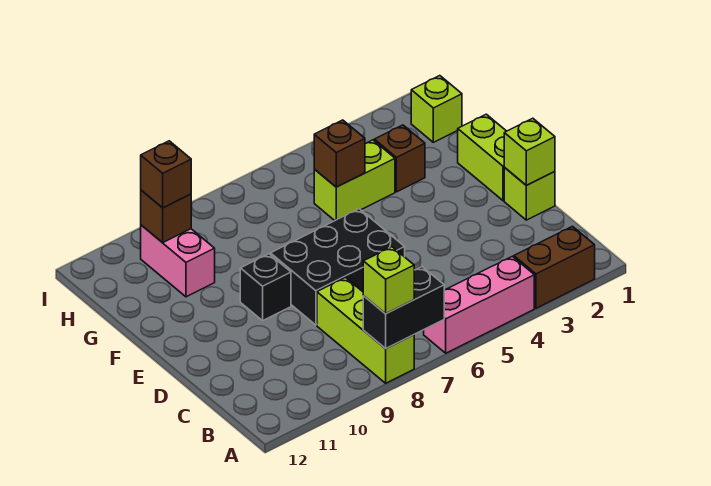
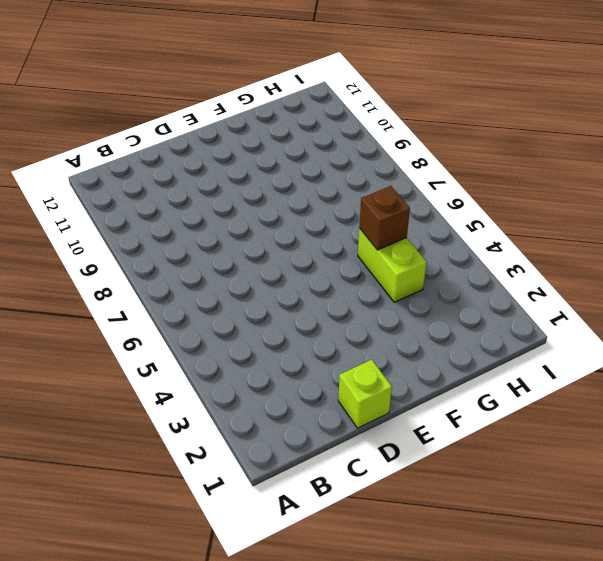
none -> brown 1x2 brick [514,226,595,308]
none -> pink 1x3 brick [424,256,534,353]
none -> lime 1x3 brick [317,278,414,383]

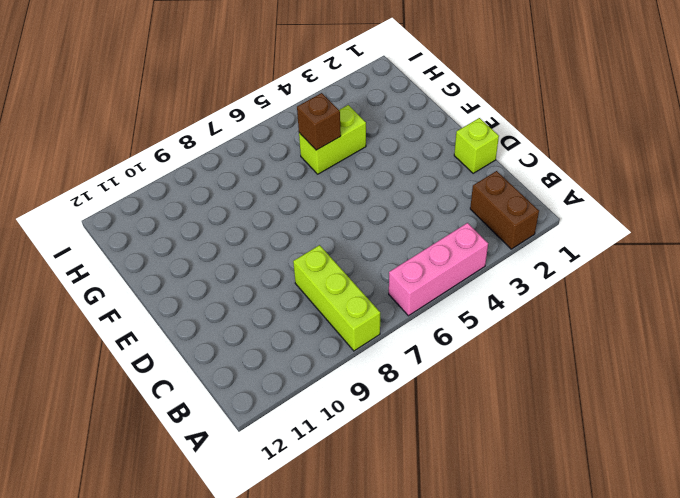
brown 1x2 brick [470,171,539,249] -> brown 1x2 brick turned to [514,226,595,308]
none -> black 2x3 brick [270,209,405,325]
none -> lime 1x2 brick [458,114,506,201]
none -> black 1x1 brick [240,254,291,321]

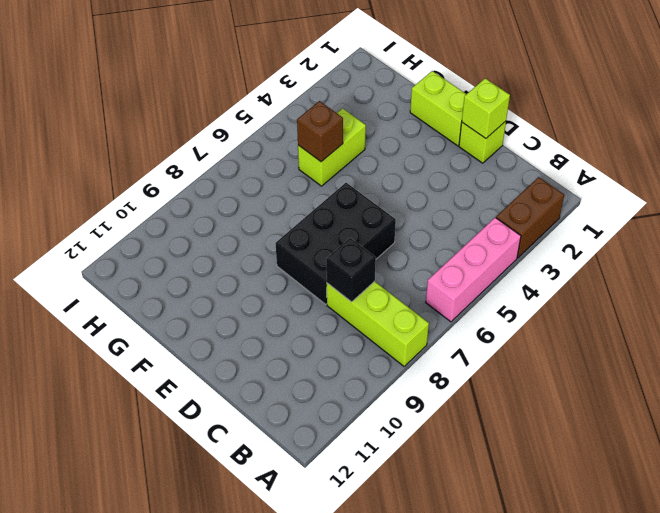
black 1x1 brick [326,238,376,302] -> black 1x1 brick moved to [240,254,291,321]
none -> brown 1x1 brick [374,125,425,192]
none -> pink 1x2 brick [141,225,215,297]
none -> lime 1x1 brick [411,76,462,142]

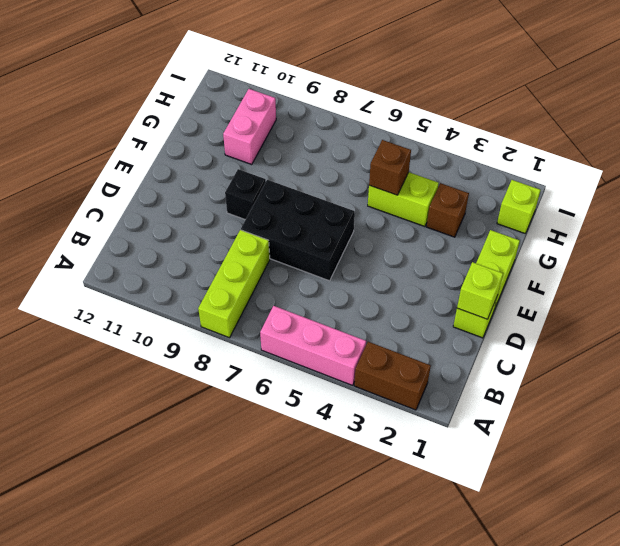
none -> black 1x2 brick [363,267,444,349]
none -> brown 1x1 brick [141,190,191,243]
none -> lime 1x1 brick [363,247,414,314]

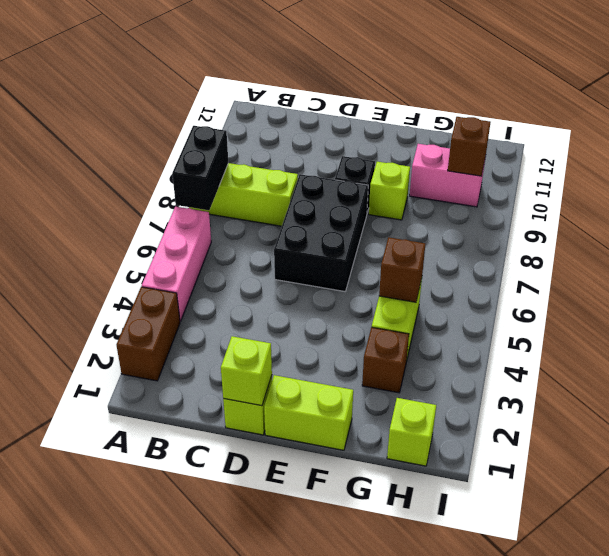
lime 1x1 brick [369,162,410,220] -> lime 1x1 brick moved to [363,247,414,314]
none -> brown 1x1 brick [141,141,191,208]

